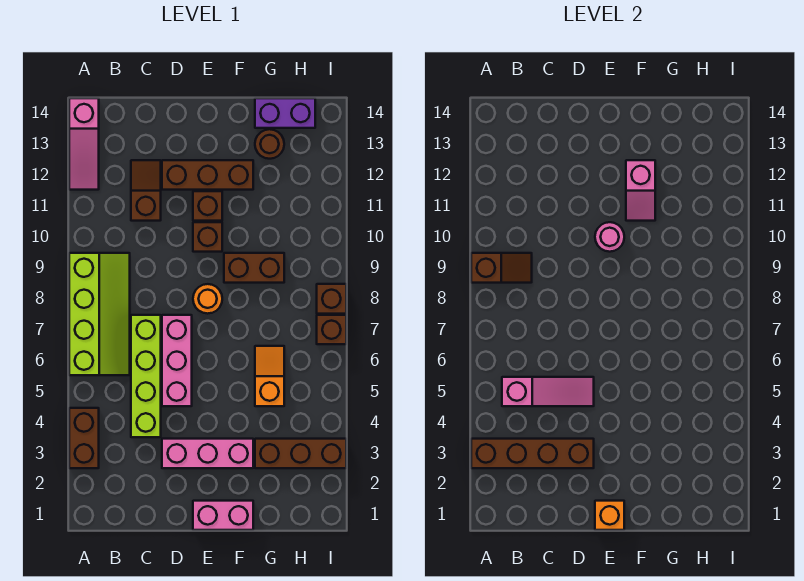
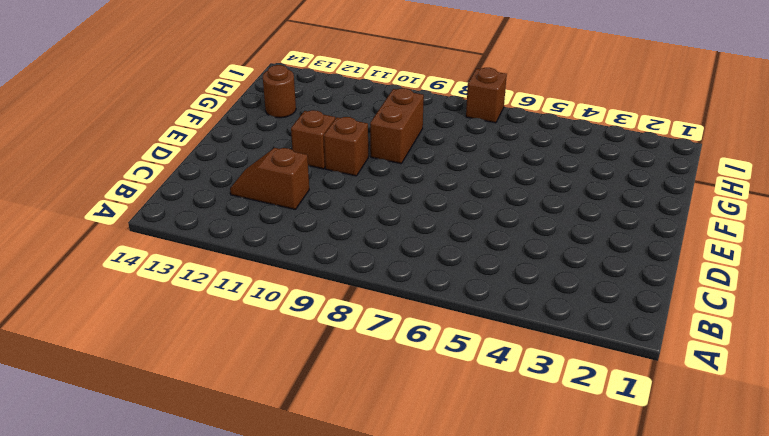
none -> brown 1x2 brick [69,408,99,468]
none -> lime 2x4 slope [69,253,130,375]
none -> pink 1x3 slope [69,98,99,190]

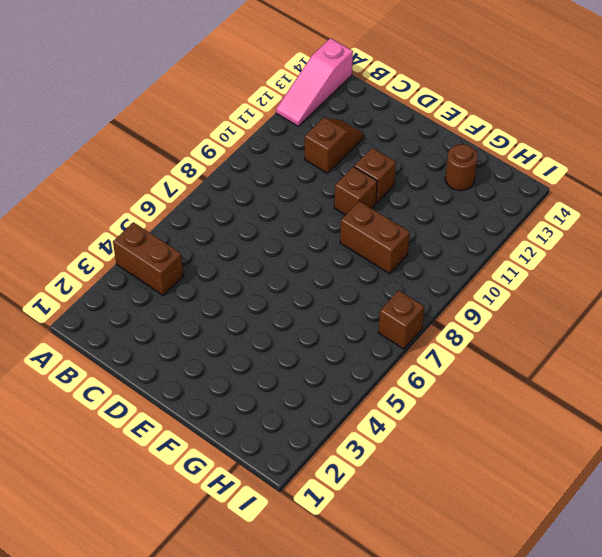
brown 1x2 brick [113,222,183,295] -> brown 1x2 brick turned to [69,408,99,468]
none -> lime 2x4 slope [69,253,130,375]
none -> lime 1x4 brick [131,315,161,437]
none -> pink 1x3 brick [162,439,253,468]

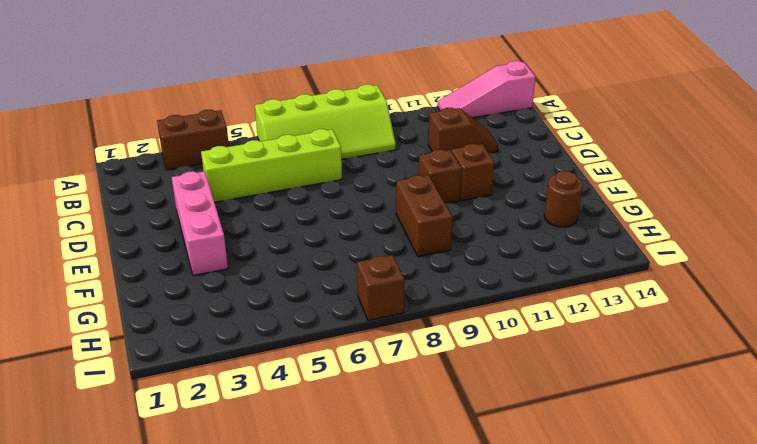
none -> pink 1x3 brick [162,315,192,406]
none -> brown 1x3 brick [162,160,253,190]
none -> pink 1x2 brick [193,501,253,530]

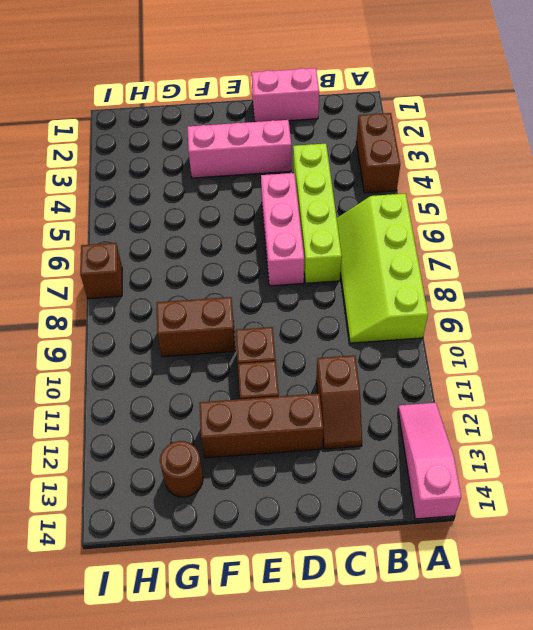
pink 1x2 brick [252,68,319,122] -> pink 1x2 brick moved to [193,501,253,530]
none -> orange 1x1 round brick [193,284,222,314]
none -> brown 1x3 brick [255,439,346,468]
none -> orange 1x2 slope [255,346,284,406]

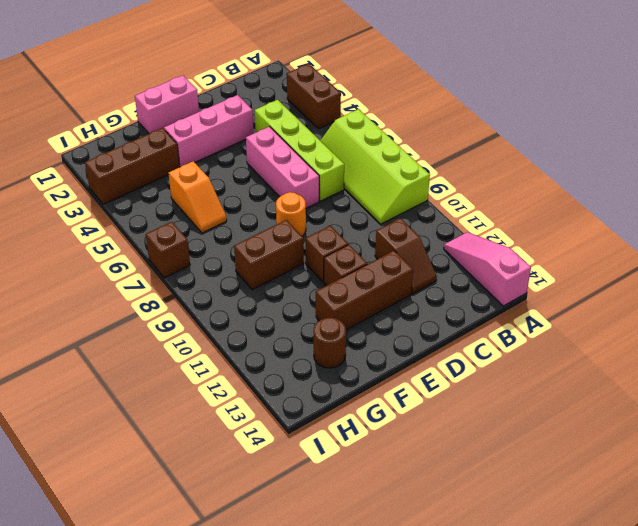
none -> purple 1x2 brick [255,98,315,128]
none -> brown 1x1 brick [317,284,346,314]
none -> brown 1x4 brick [471,439,594,468]

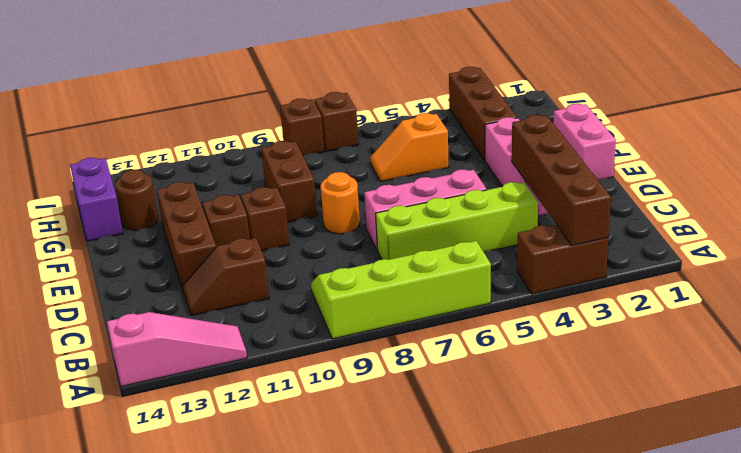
none -> brown 1x2 slope [471,253,532,283]
none -> pink 1x3 slope [502,377,594,406]
none -> orange 1x1 brick [595,501,624,530]

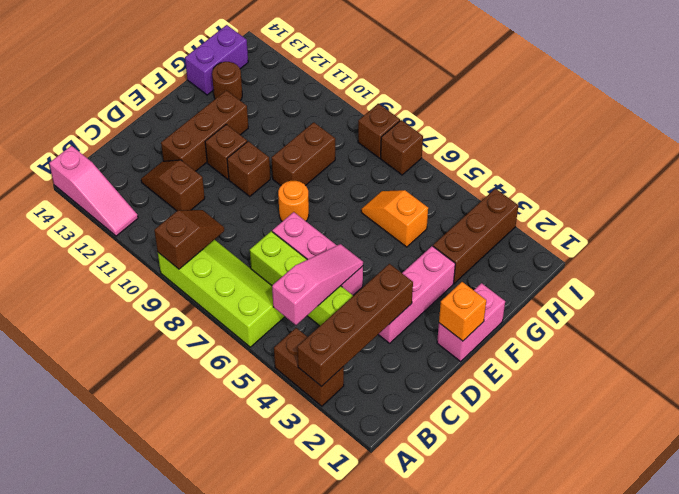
none -> pink 1x1 round brick [595,222,624,252]
none -> pink 1x2 slope [626,160,655,221]

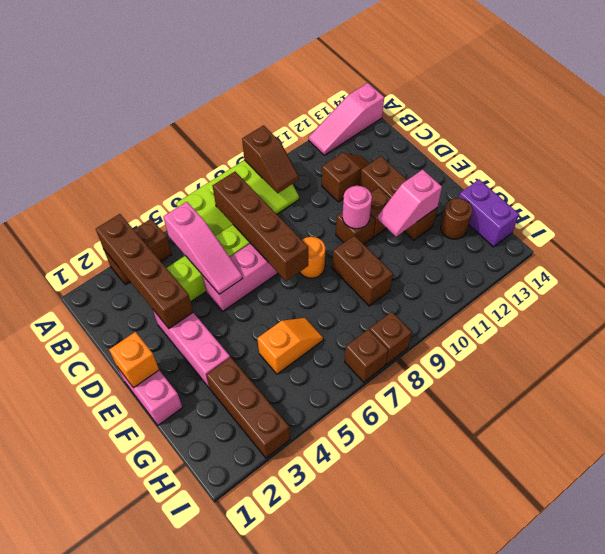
brown 1x4 brick [212,172,308,281] -> none

